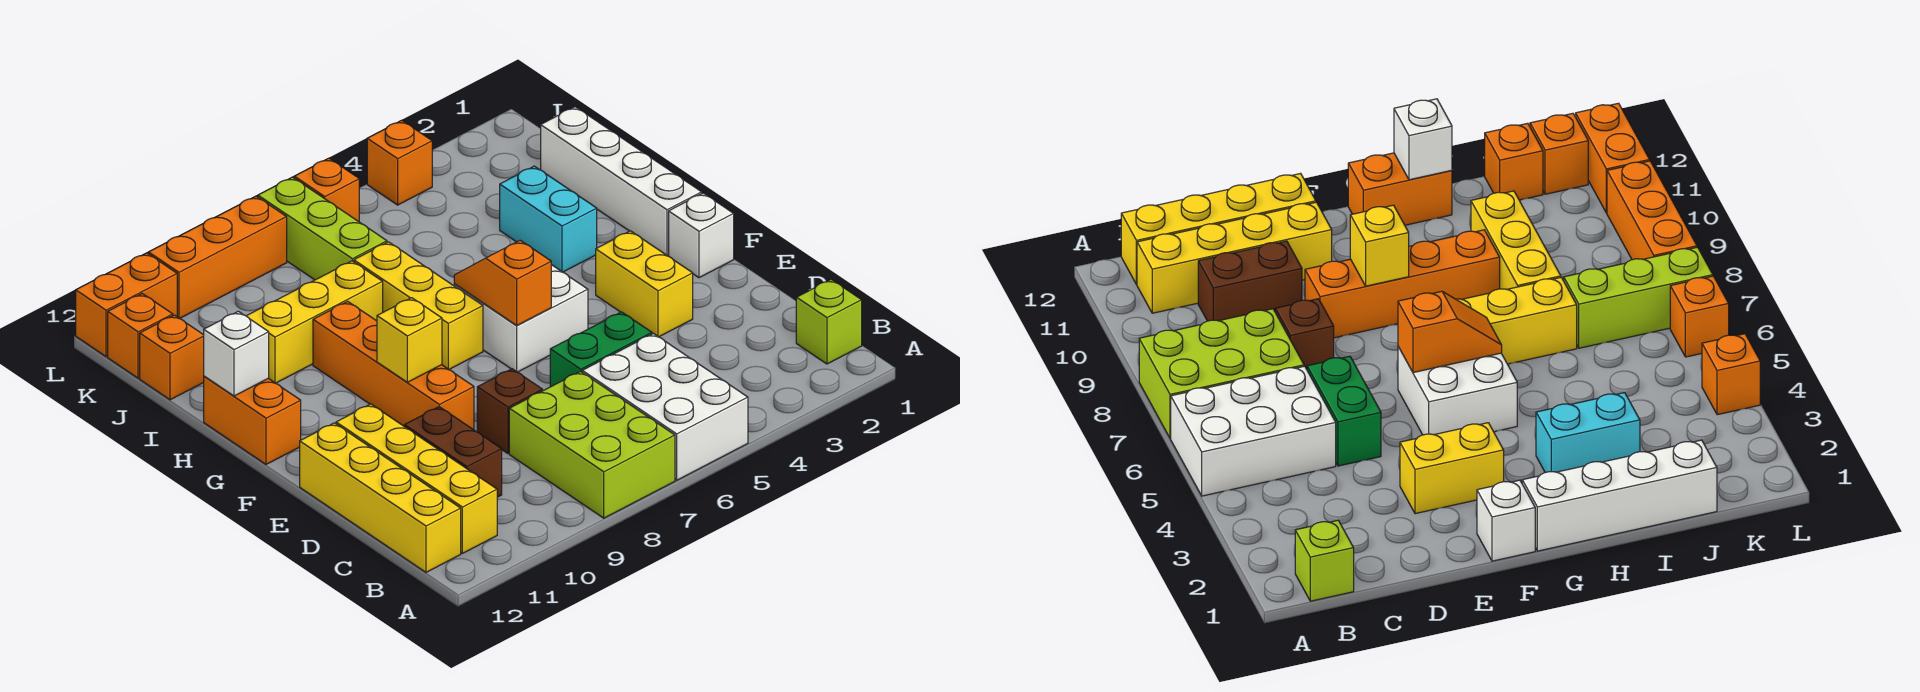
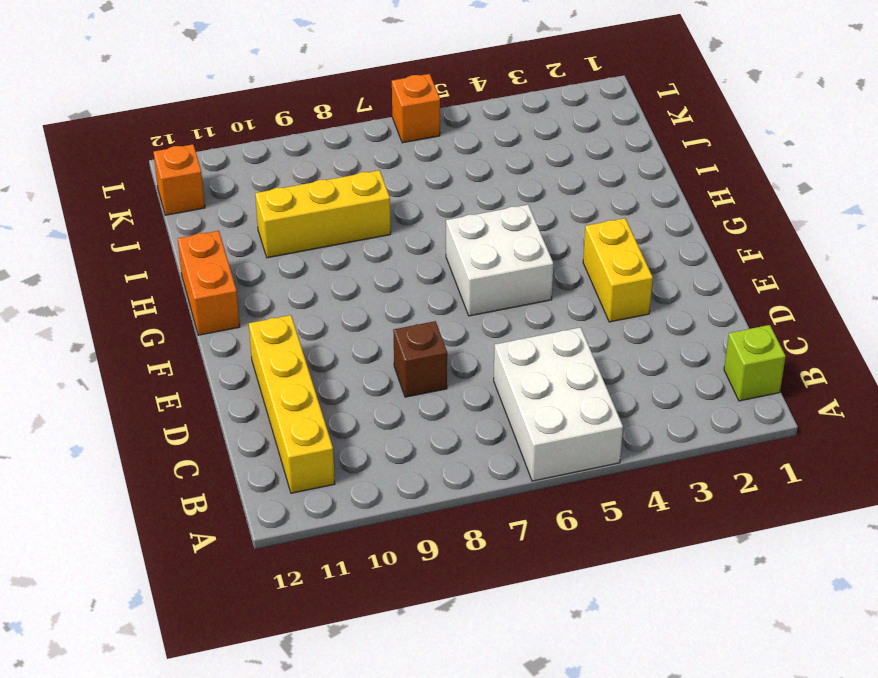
none -> lime 2x3 brick [509,371,675,518]
none -> yellow 1x4 brick [300,423,461,572]
none -> brown 1x2 brick [404,407,502,497]

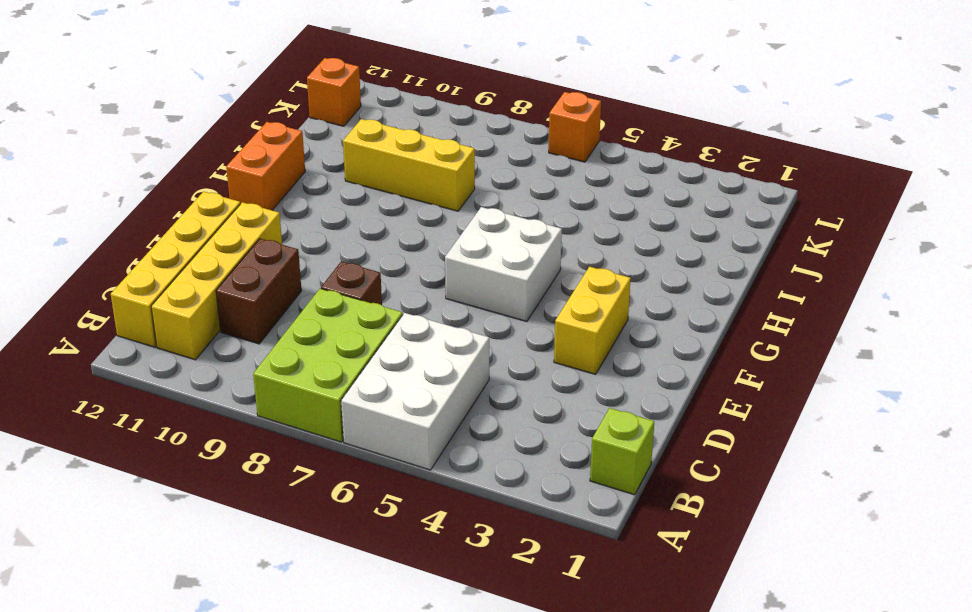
none -> green 1x2 brick [550,312,652,387]
none -> orange 1x4 brick [313,301,474,430]
none -> white 1x1 brick [669,193,734,278]

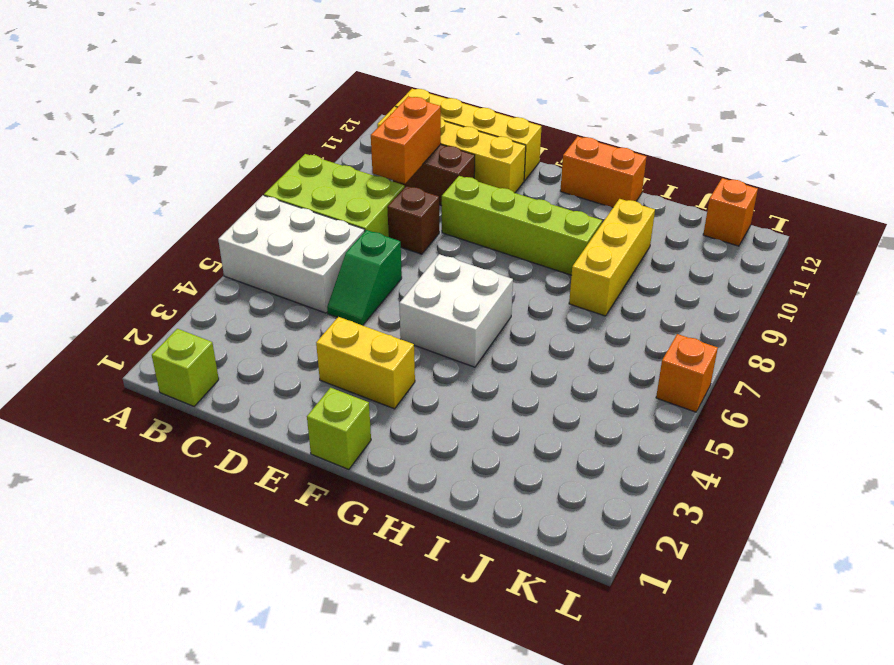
orange 1x2 brick [371,96,441,184] -> orange 1x2 brick moved to [76,253,177,357]
green 1x2 slope [327,230,402,325] -> green 1x2 brick [550,312,652,387]
lime 1x4 brick [442,176,602,275] -> orange 1x4 brick [313,301,474,430]
lime 1x1 brick [307,388,371,469] -> white 1x1 brick [669,193,734,278]
none -> white 1x4 brick [541,107,702,256]
none -> yellow 1x3 brick [354,242,483,369]
none -> cyan 1x2 brick [500,166,597,272]

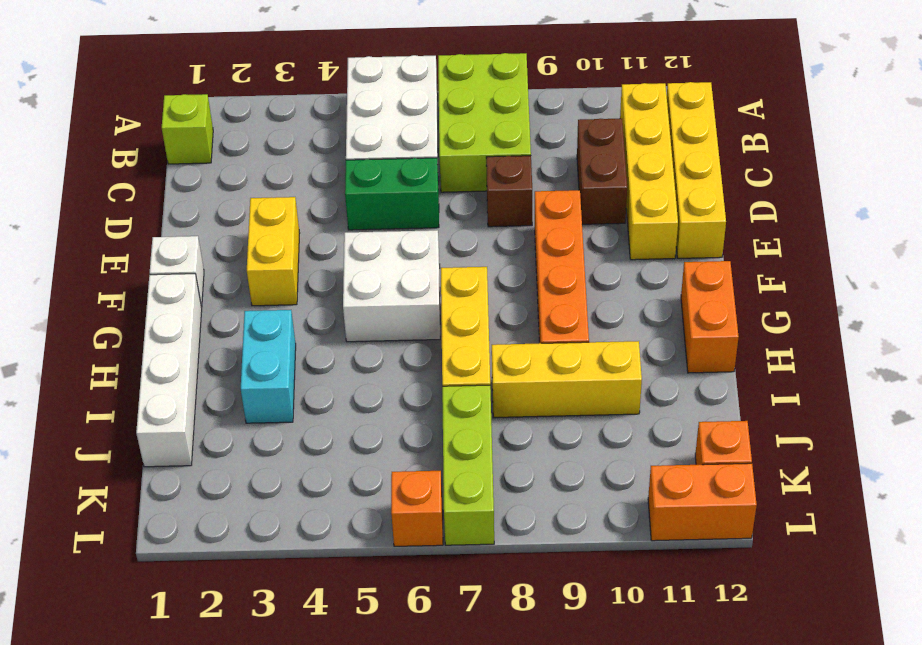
none -> orange 1x1 brick [140,315,204,400]
none -> orange 1x1 brick [367,120,432,205]
none -> orange 1x3 brick [149,196,287,318]

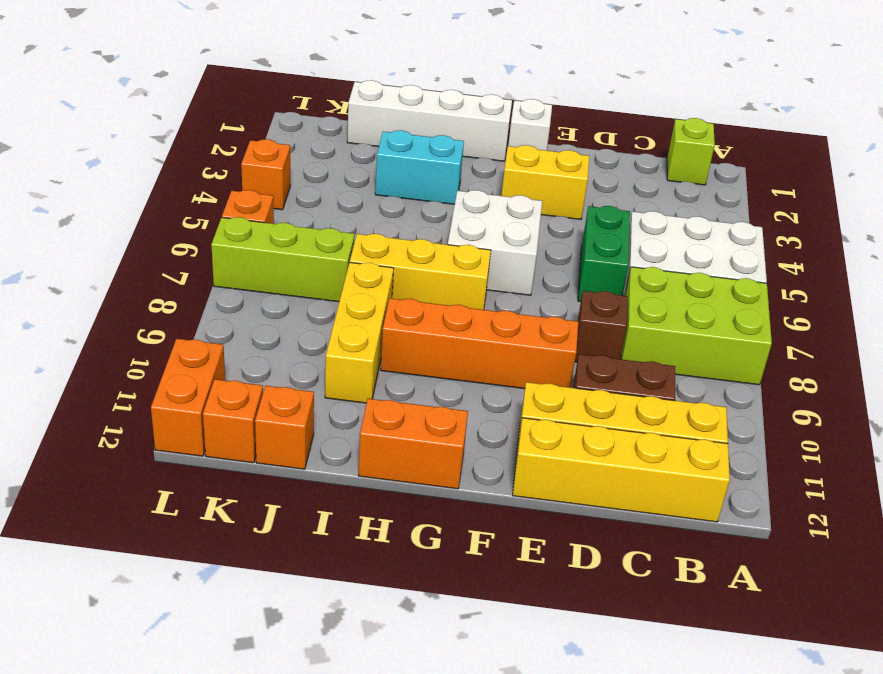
none -> orange 1x3 brick [149,196,287,318]
none -> orange 1x2 slope [454,240,551,326]
none -> yellow 1x1 brick [377,298,442,382]

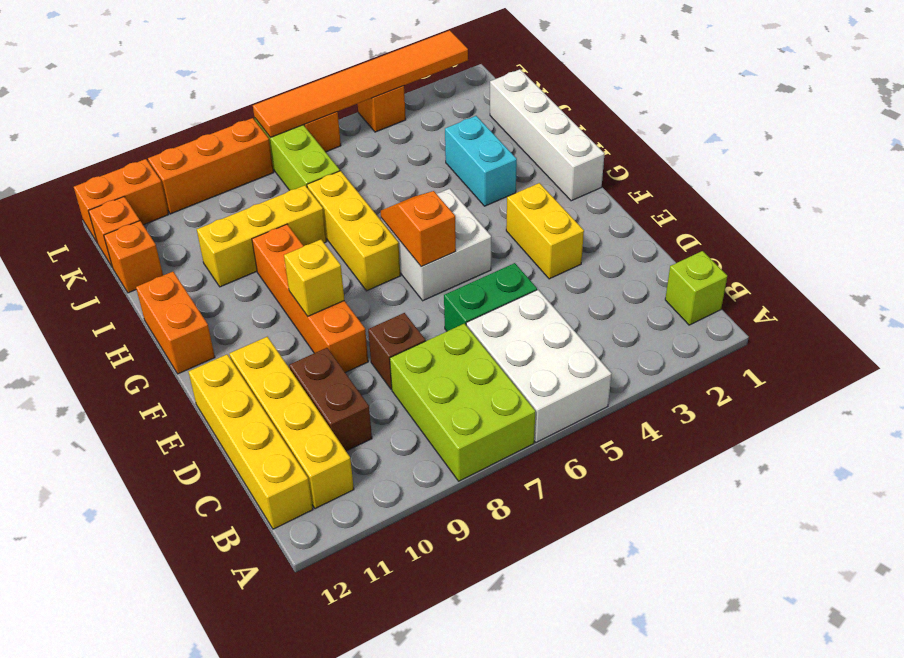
orange 1x6 tile [253,30,468,137] -> none
none -> white 1x1 brick [669,193,734,278]
none -> white 1x1 brick [204,311,269,396]

